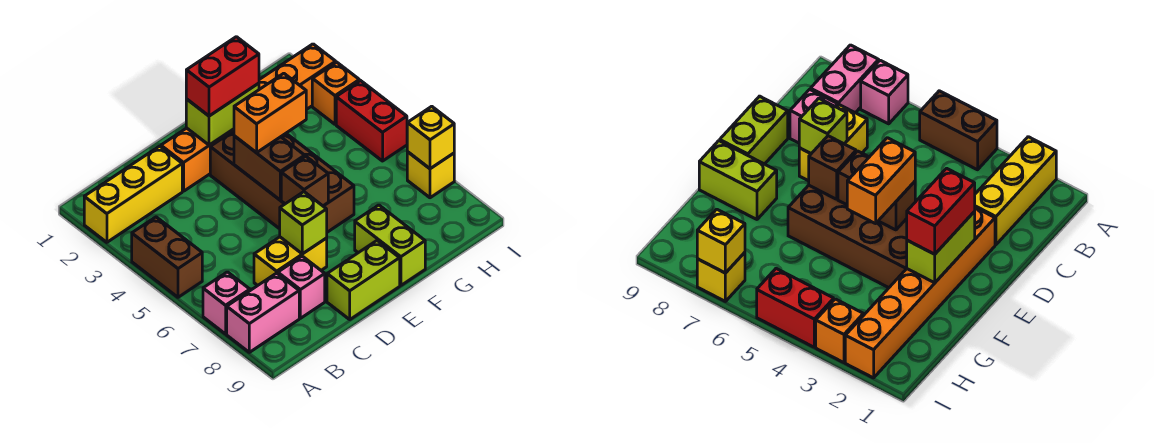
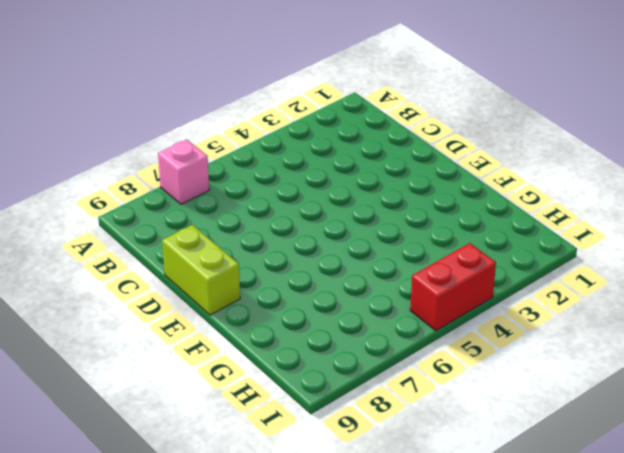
none -> yellow 1x3 brick [84,146,182,242]
none -> brown 1x2 brick [132,217,202,297]
none -> pink 1x2 brick [227,273,299,352]

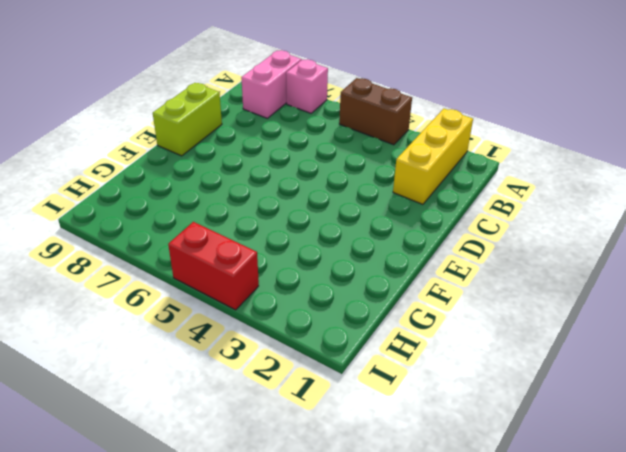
none -> yellow 1x2 brick [254,237,327,285]
none -> pink 1x1 brick [278,256,325,318]
none -> orange 1x6 brick [161,44,336,191]

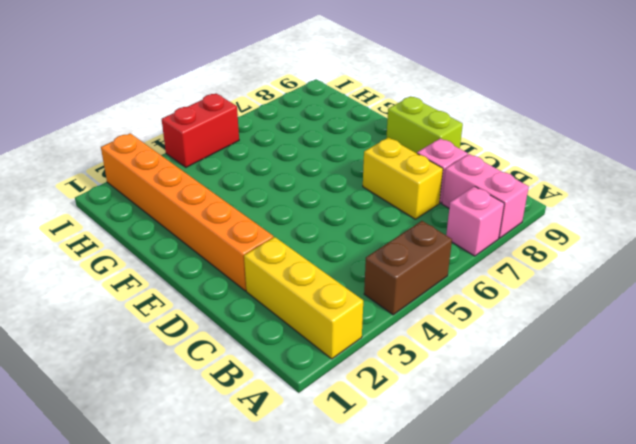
none -> brown 2x4 brick [210,131,354,232]
none -> lime 1x2 brick [355,205,425,285]
none -> orange 1x1 brick [312,62,359,124]

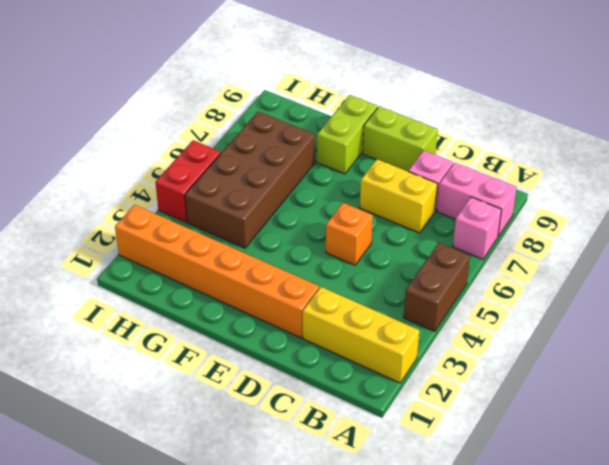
orange 1x1 brick [326,203,373,265] -> orange 1x1 brick moved to [312,62,359,124]
brown 2x4 brick [185,111,315,248] -> brown 2x4 brick moved to [210,131,354,232]
none -> yellow 1x1 brick [407,152,454,198]
none -> lime 1x1 brick [280,192,327,254]
none -> lime 1x2 brick [186,83,259,145]

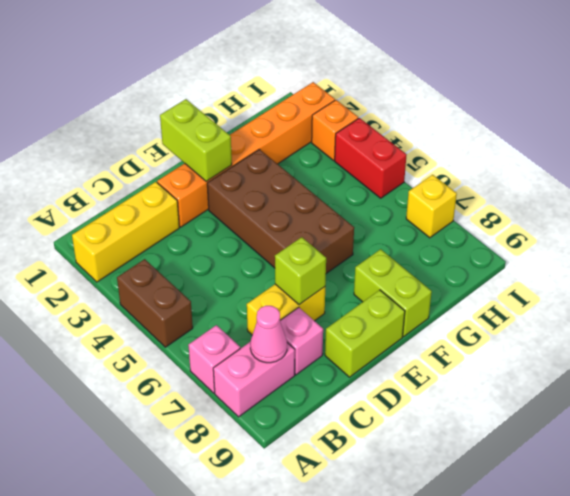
pink 1x1 cone [250,306,287,363] -> none
lime 1x2 brick [160,99,232,182] -> lime 1x2 brick turned to [186,83,259,145]
none -> brown 1x2 brick [234,136,305,200]
none -> brown 1x1 brick [281,156,328,206]
none -> yellow 1x1 brick [407,106,454,169]

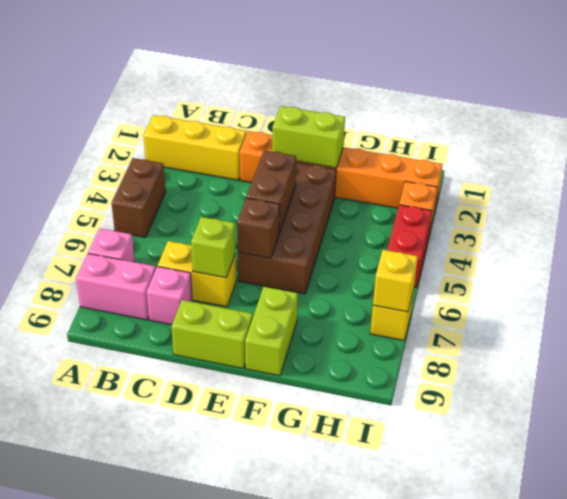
none -> red 1x2 brick [186,37,259,116]
none -> orange 1x2 brick [234,73,306,153]

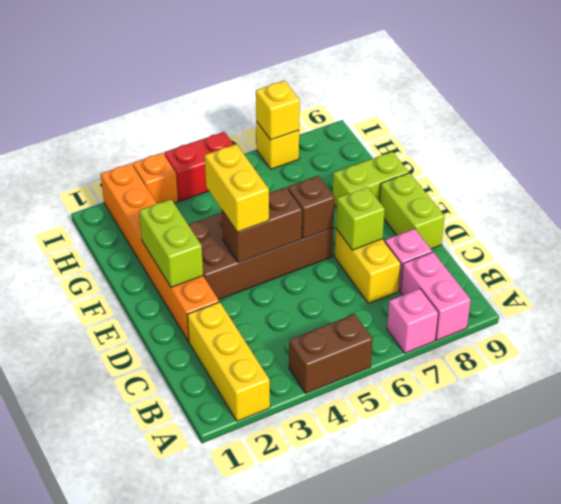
yellow 1x2 brick [205,144,269,232] -> orange 1x2 brick [234,73,306,153]
none -> red 1x2 brick [186,37,259,116]

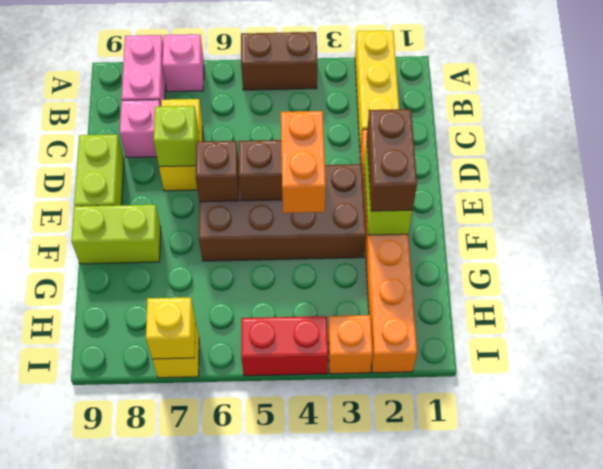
brown 1x2 brick [367,109,417,211] -> red 1x2 brick [186,37,259,116]

